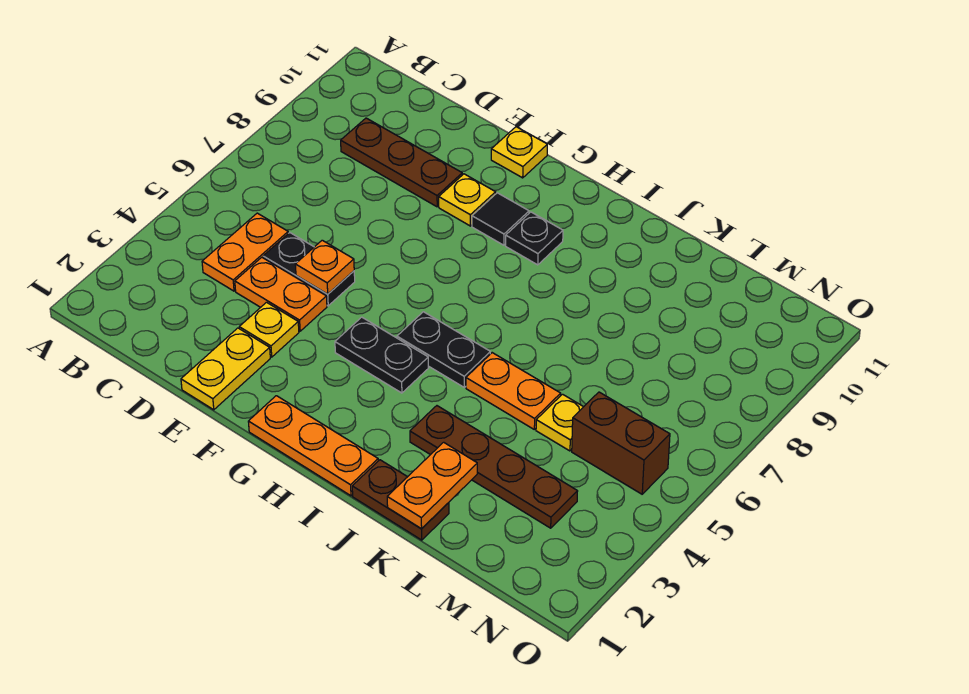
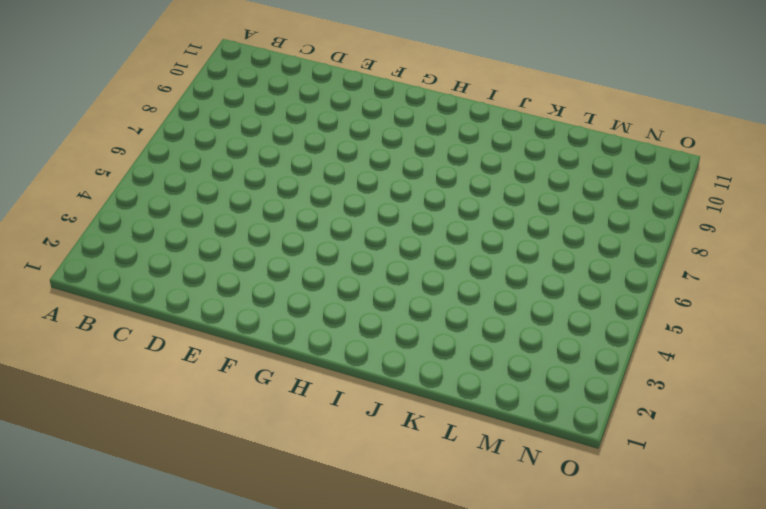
none -> orange 1x2 plate [202,213,288,291]
none -> brown 1x3 plate [341,118,462,207]
none -> orange 1x2 plate [235,257,327,331]

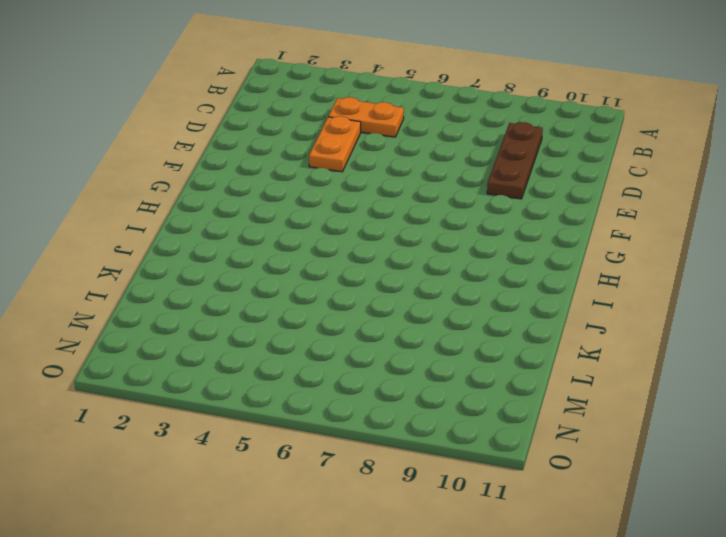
none -> black 1x2 plate [263,233,355,306]
none -> yellow 1x2 plate [181,328,270,410]
none -> yellow 1x1 plate [239,302,299,357]

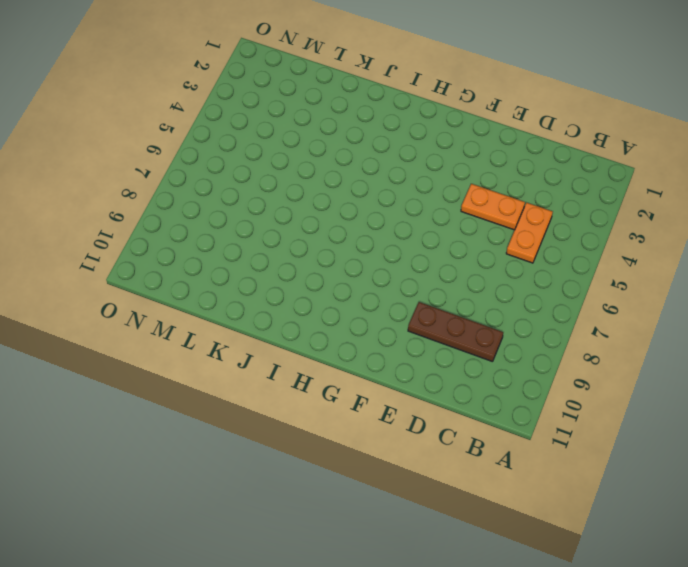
none -> black 1x2 plate [263,233,355,306]
none -> yellow 1x2 plate [181,328,270,410]
none -> yellow 1x1 plate [239,302,299,357]

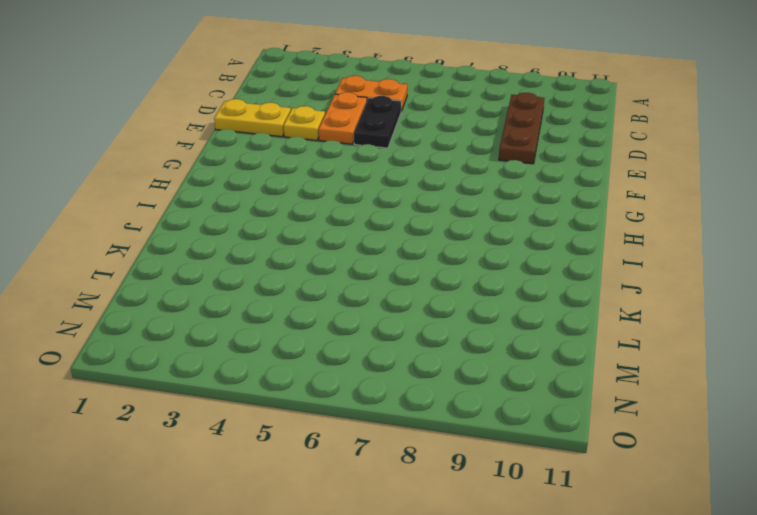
none -> yellow 1x1 plate [439,174,496,226]
none -> yellow 1x1 plate [491,127,547,178]
none -> orange 1x3 plate [248,396,378,496]

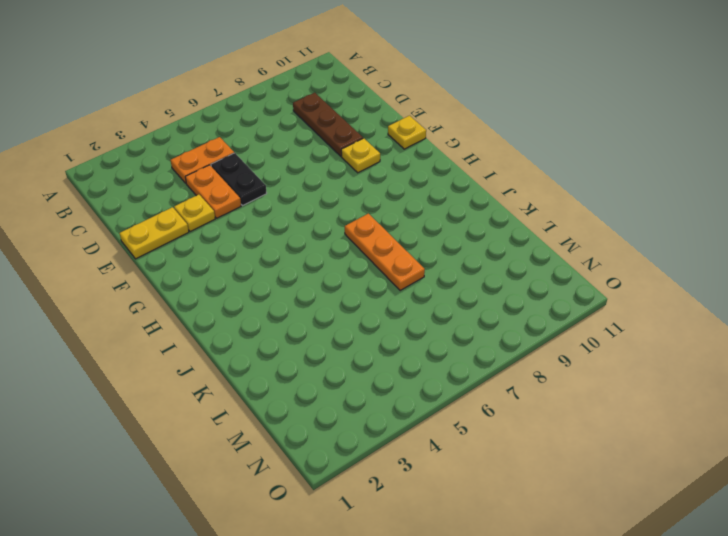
orange 1x3 plate [345,214,425,291] -> orange 1x3 plate moved to [248,396,378,496]
none -> black 1x2 plate [335,317,428,393]
none -> black 1x1 tile [472,193,529,245]
none -> black 1x2 plate [397,312,490,387]

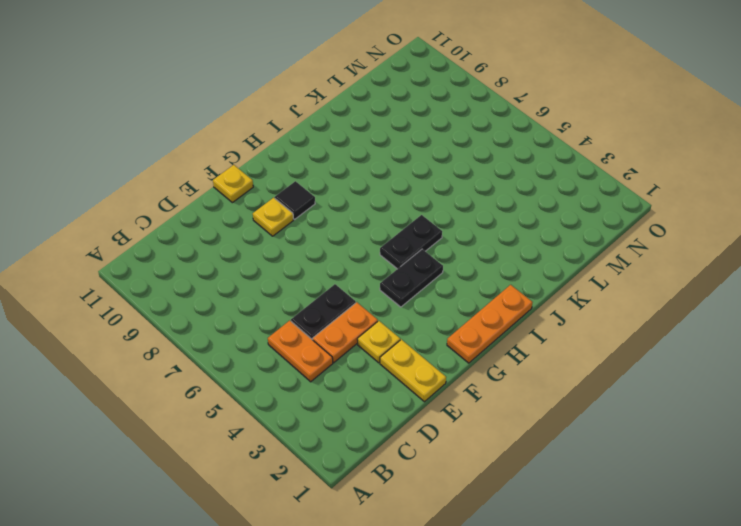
none -> brown 1x3 plate [341,118,462,207]
none -> black 1x1 plate [506,212,563,265]
none -> brown 1x2 plate [352,460,449,540]

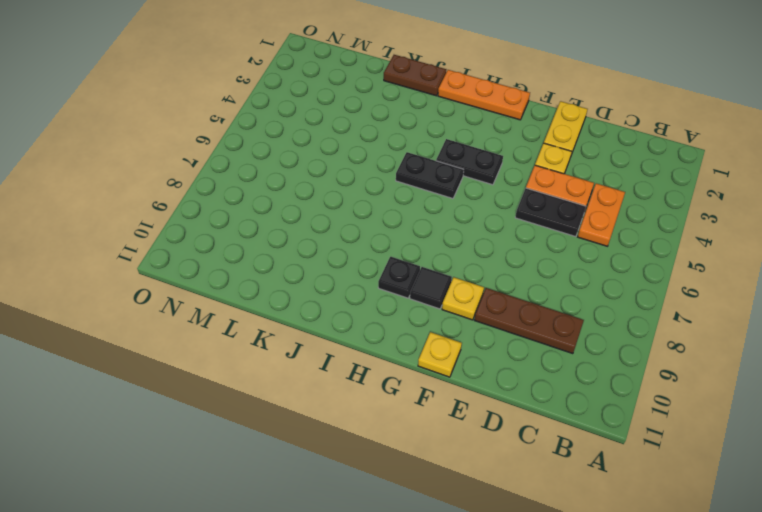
none -> brown 1x4 plate [410,406,578,528]
none -> orange 1x2 plate [466,353,561,429]
none -> yellow 1x1 plate [536,394,583,451]

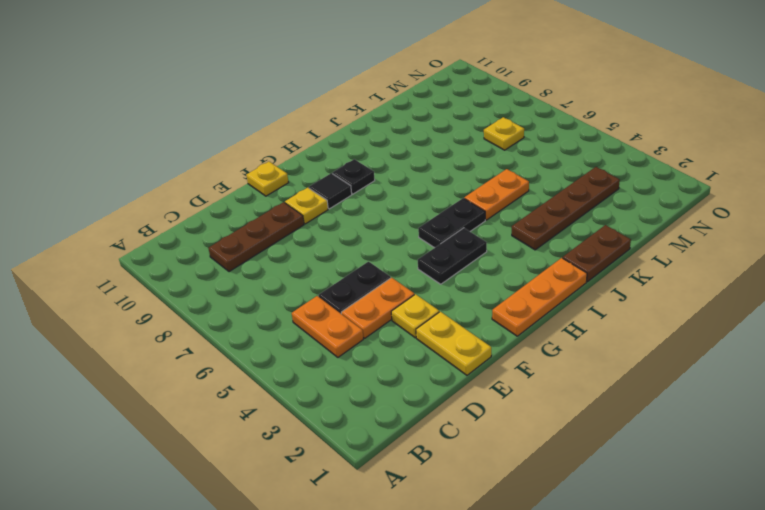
yellow 1x1 plate [484,117,524,150] -> yellow 1x1 plate moved to [536,394,583,451]
none -> brown 1x2 brick [572,392,670,494]
none -> orange 1x1 plate [295,240,354,294]
none -> orange 1x2 plate [387,442,477,529]

